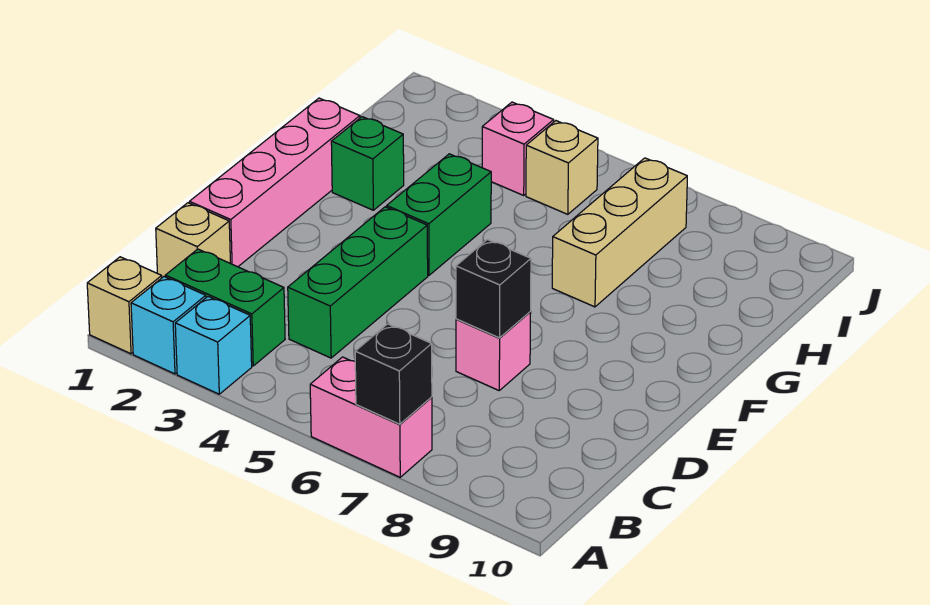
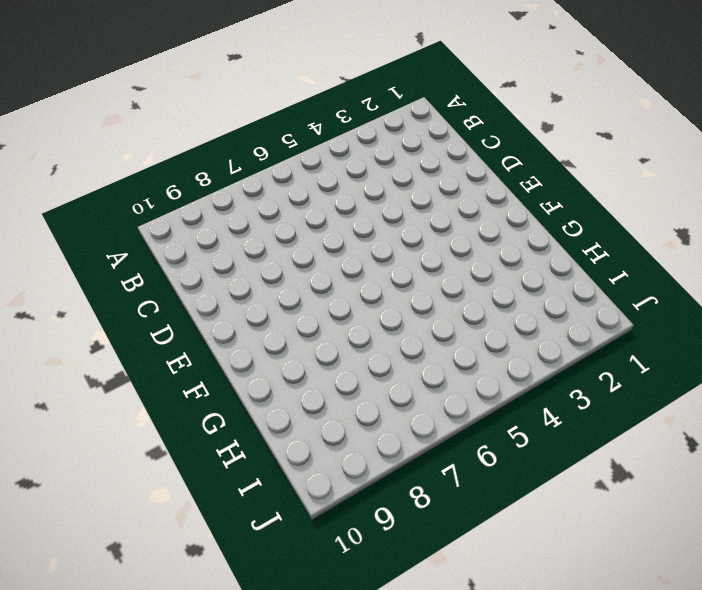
none -> tan 1x1 brick [87,257,162,354]
none -> cyan 1x1 brick [131,277,206,374]
none -> cyan 1x1 brick [175,297,252,394]

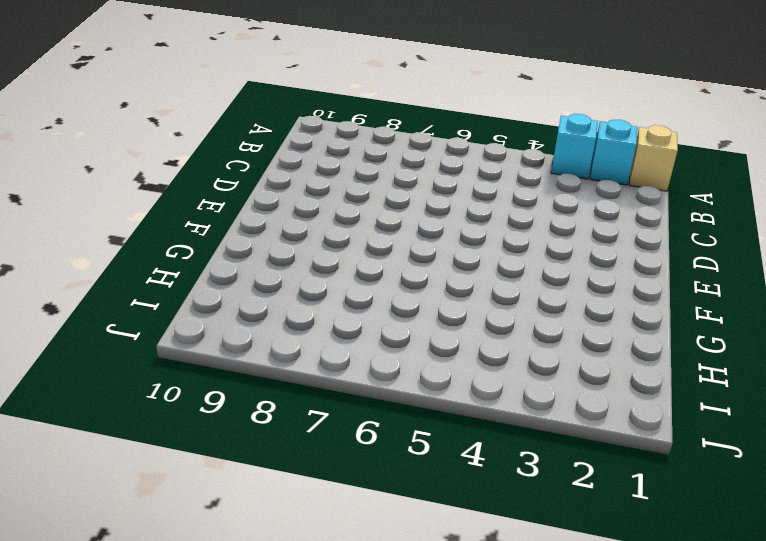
none -> pink 1x2 brick [310,357,432,477]
none -> green 1x2 brick [165,249,285,366]
none -> tan 1x1 brick [156,203,230,277]

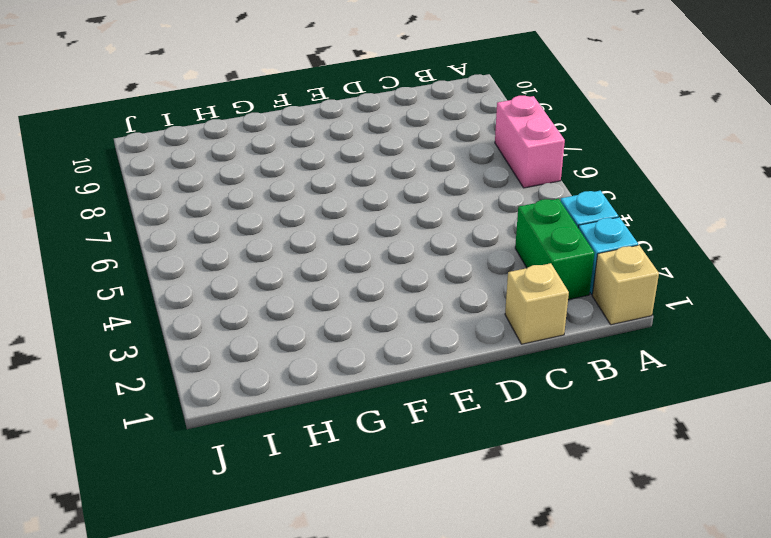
none -> green 1x3 brick [288,207,428,358]
none -> pink 1x4 brick [189,98,360,267]
none -> pink 1x1 brick [456,312,531,390]

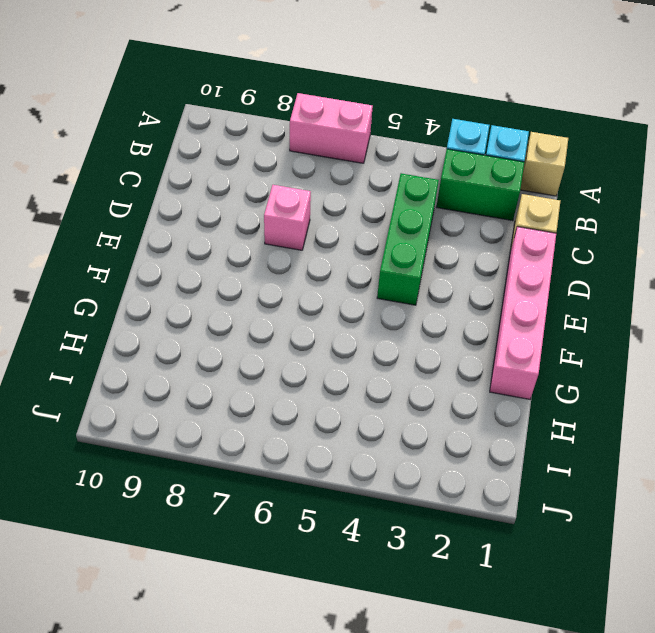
none -> green 1x2 brick [387,154,491,275]
none -> green 1x1 brick [331,117,404,210]
none -> tan 1x3 brick [552,158,687,307]

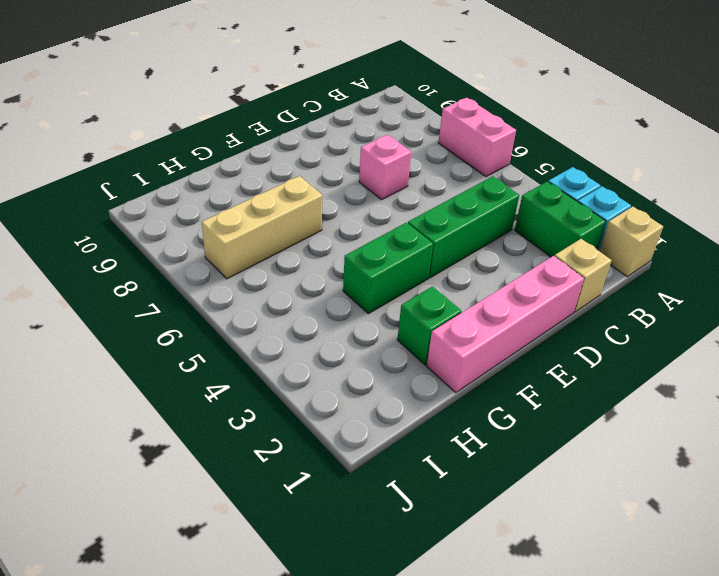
none -> pink 1x1 brick [482,102,554,195]
none -> tan 1x1 brick [526,121,598,214]
none -> black 1x1 brick [355,324,432,424]

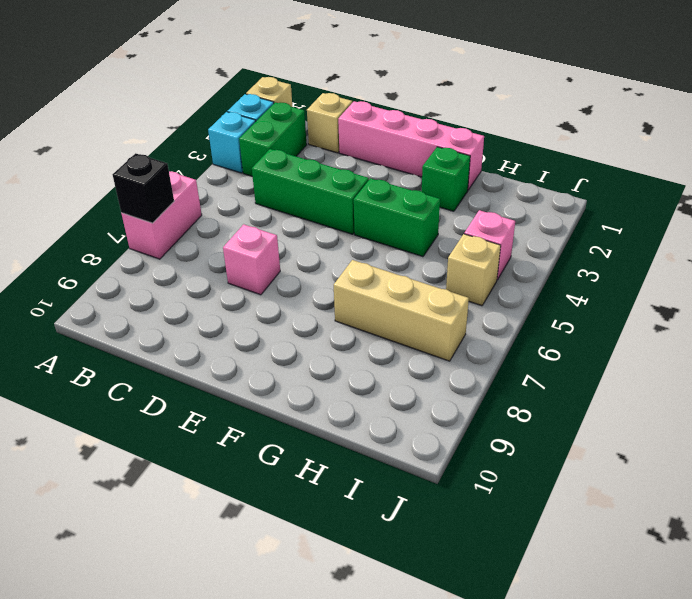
none -> black 1x1 brick [456,240,531,338]

